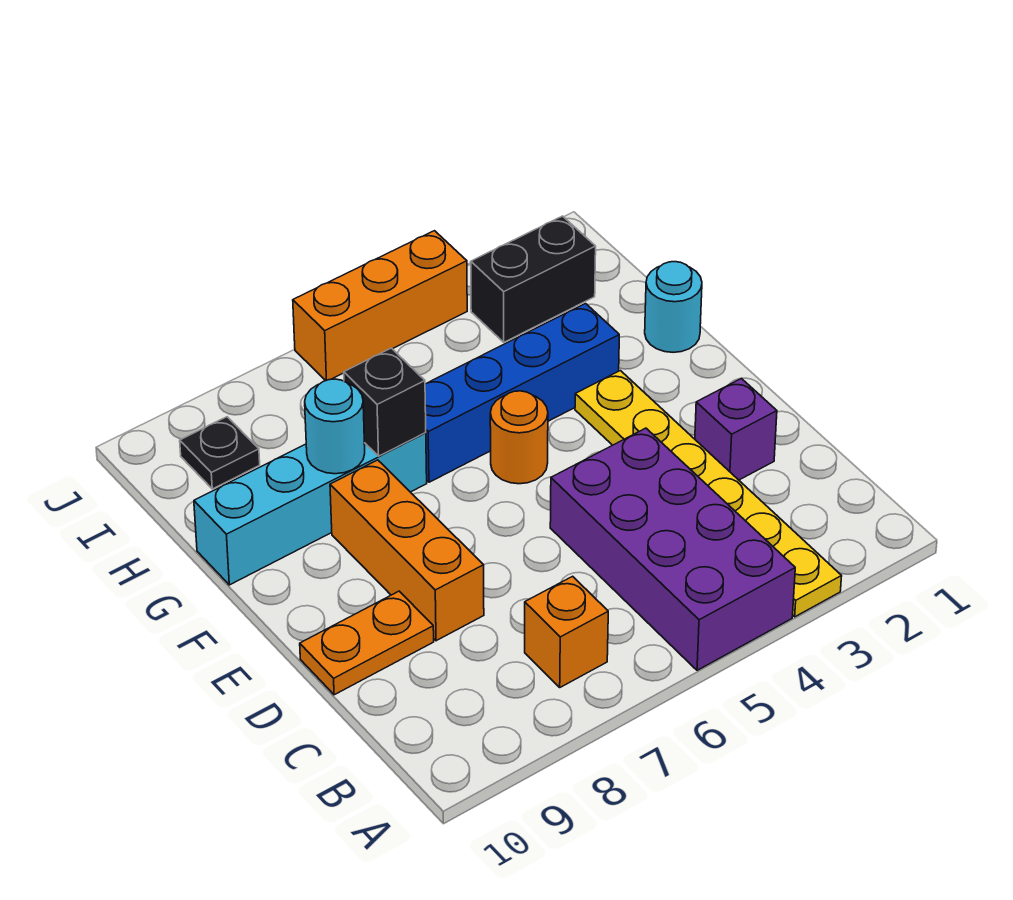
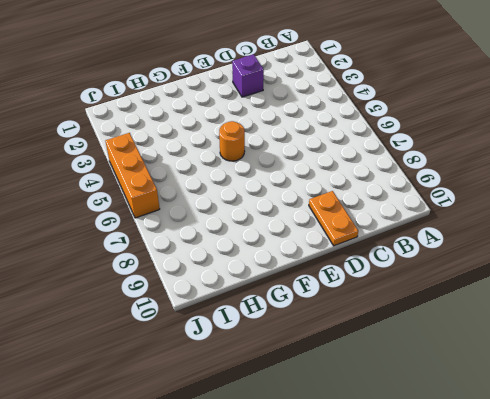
none -> yellow 1x6 plate [575,371,842,617]
none -> purple 2x4 brick [550,428,795,670]
none -> orange 1x1 brick [525,576,608,687]

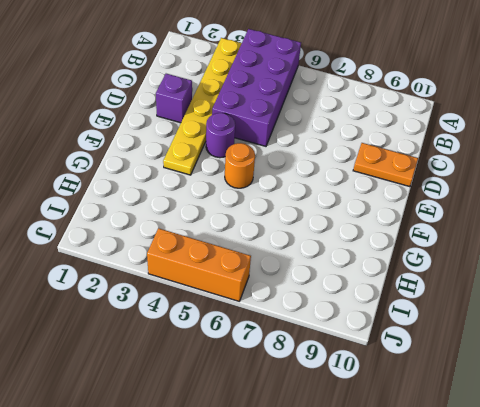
purple 1x1 round brick [206,113,235,158] -> none
none -> orange 1x1 brick [525,576,608,687]
none -> orange 1x3 brick [330,460,484,641]
none -> cyan 1x1 round brick [645,262,702,352]

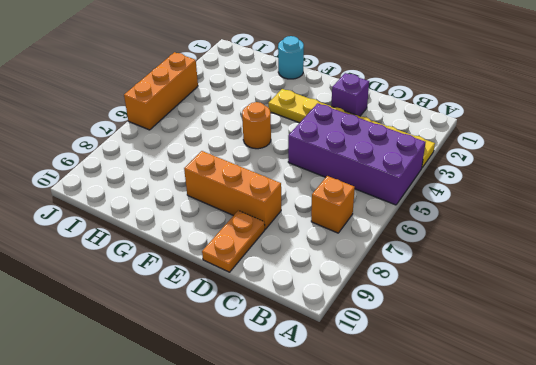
none -> blue 1x4 brick [425,304,619,482]
none -> cyan 1x4 brick [194,433,427,585]
none -> black 1x2 brick [471,216,596,342]

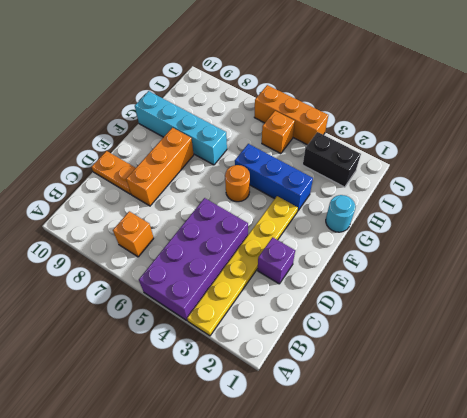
blue 1x3 brick [235,144,313,211] -> blue 1x4 brick [425,304,619,482]
orange 1x1 brick [262,111,295,154] -> none
none -> black 1x1 plate [180,417,260,489]
none -> black 1x1 brick [344,348,426,456]
none -> cyan 1x1 round brick [305,379,365,474]

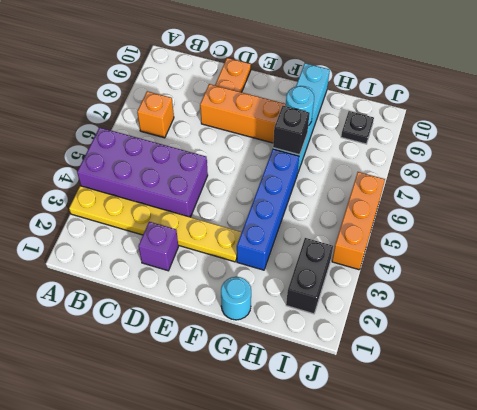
none -> orange 1x1 round brick [490,391,548,484]

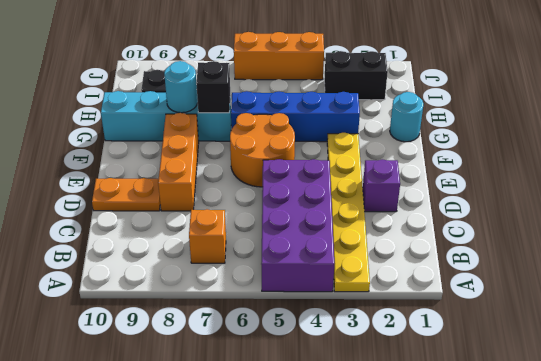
orange 2x2 round brick [230,113,295,187] -> orange 1x1 round brick [490,391,548,484]

